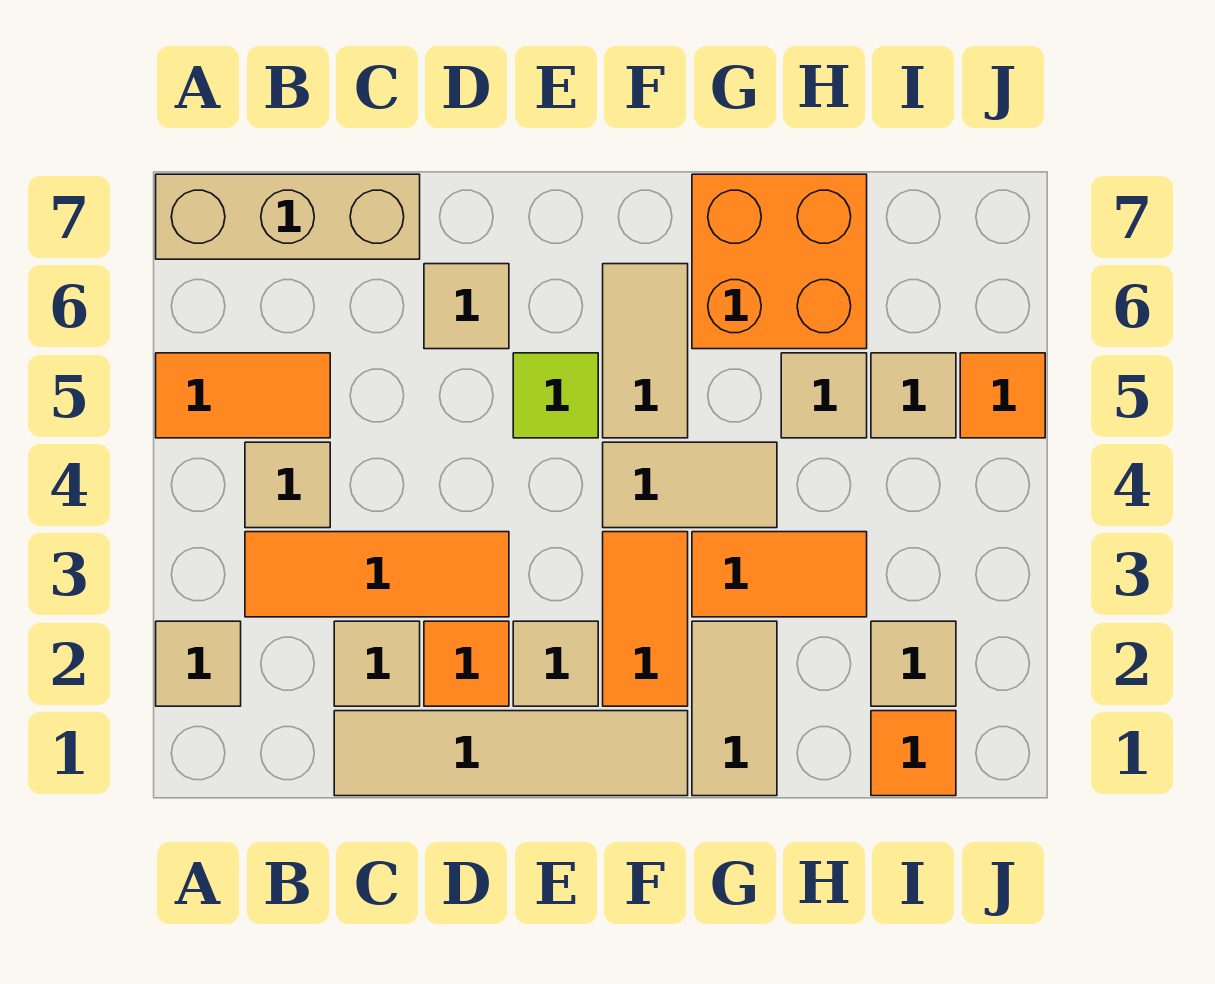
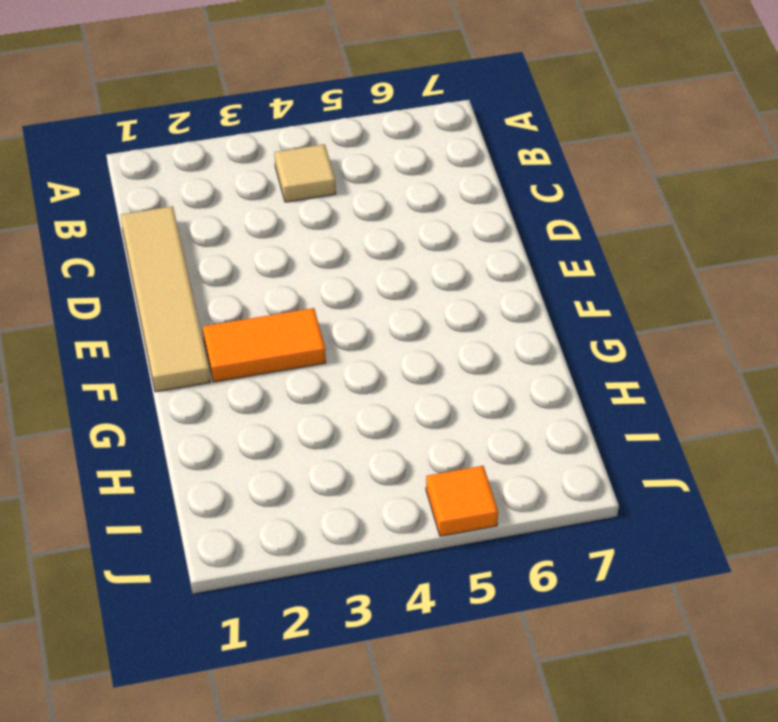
none -> tan 1x1 tile [156,621,241,706]
none -> orange 1x2 tile [156,353,330,438]
none -> tan 1x3 brick [156,174,420,259]

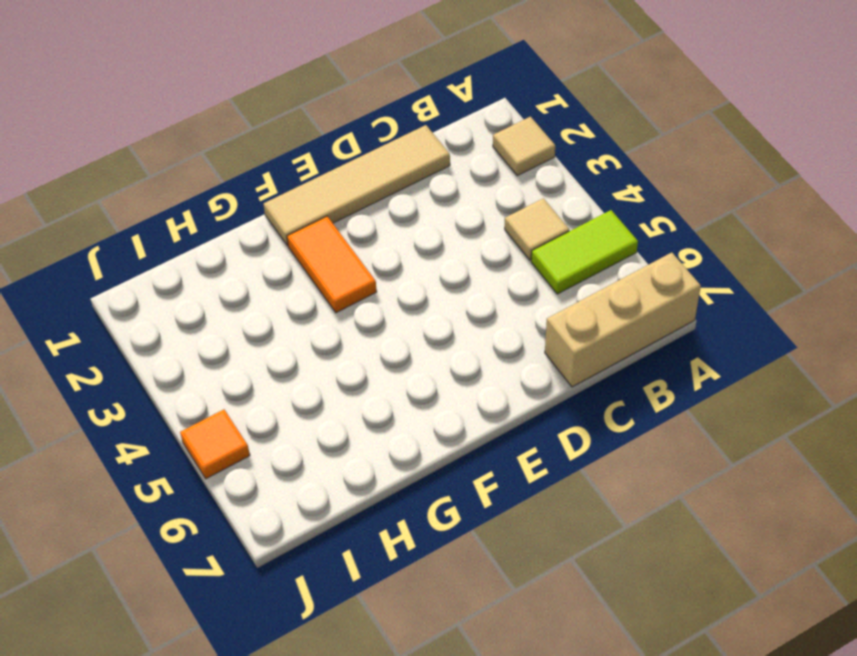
lime 1x2 tile [531,210,638,294] -> orange 1x2 tile [156,353,330,438]
none -> orange 1x3 tile [245,532,509,617]
none -> tan 1x1 tile [334,621,420,706]
none -> orange 1x1 tile [424,621,509,706]

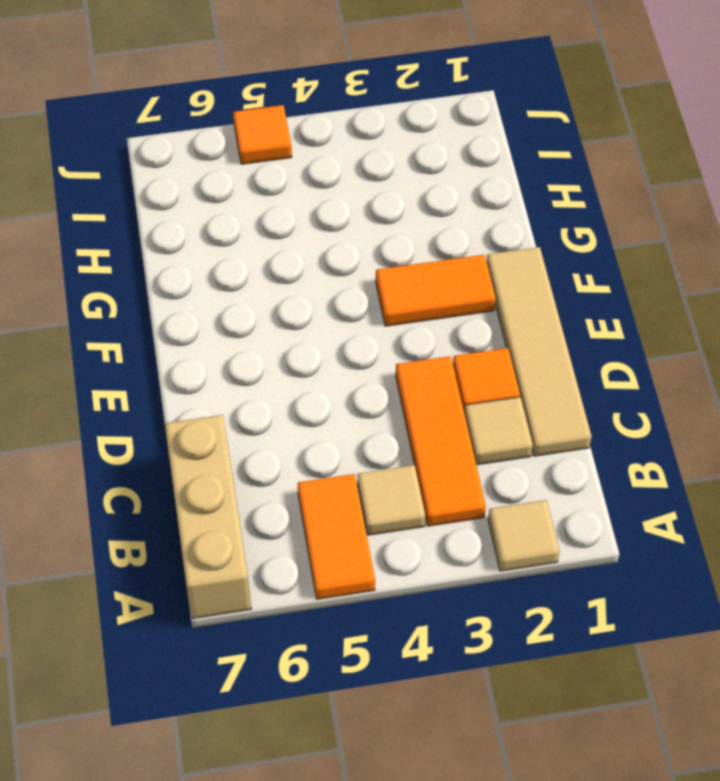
none -> tan 1x1 tile [424,264,509,349]
none -> tan 1x1 tile [513,621,598,706]
none -> lime 1x1 tile [513,353,598,438]

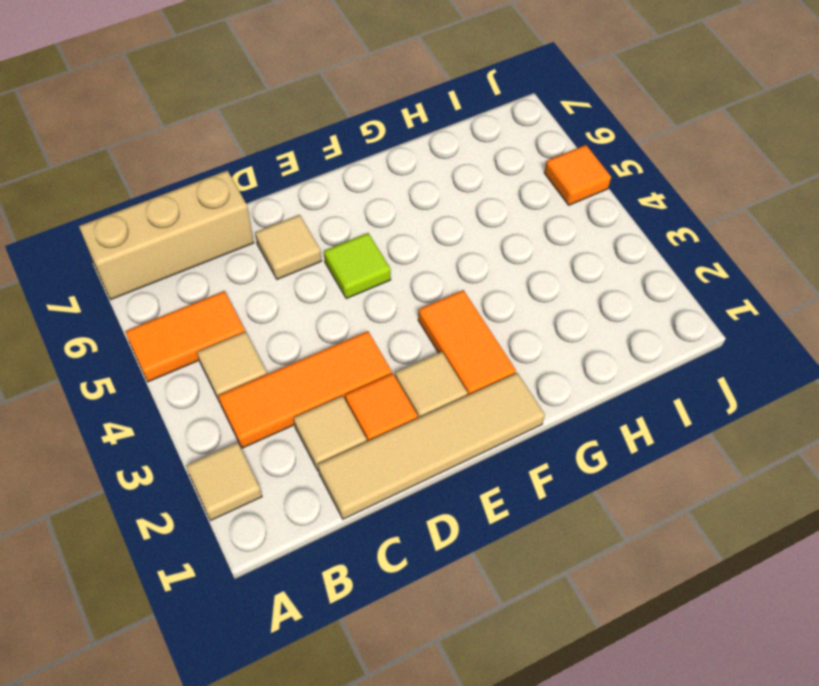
none -> tan 1x2 tile [603,442,777,528]
none -> tan 1x2 tile [603,264,688,438]
none -> tan 1x2 tile [692,621,777,796]

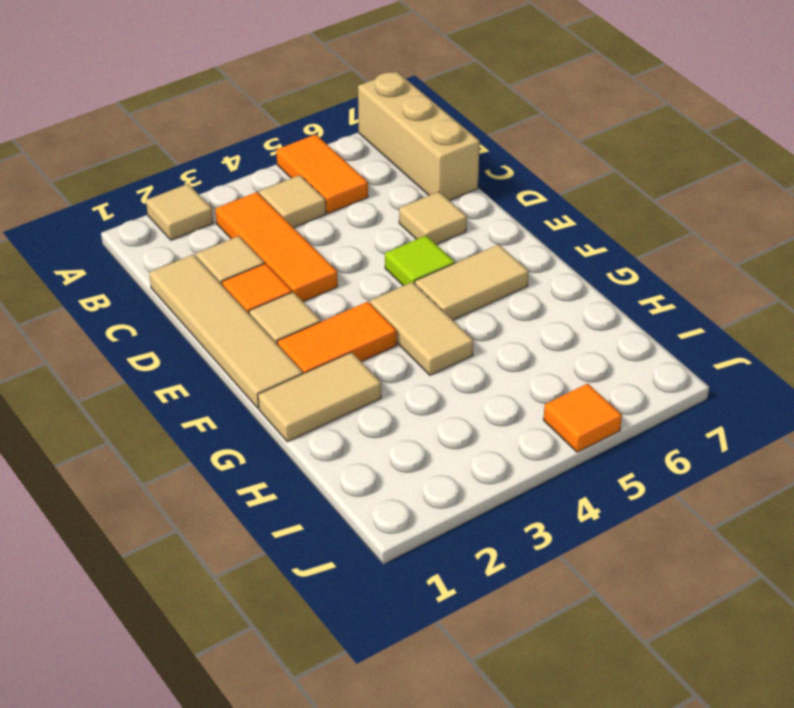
none -> orange 1x2 tile [692,532,867,617]
none -> orange 2x2 brick [692,174,867,349]
none -> tan 1x1 tile [781,353,867,438]

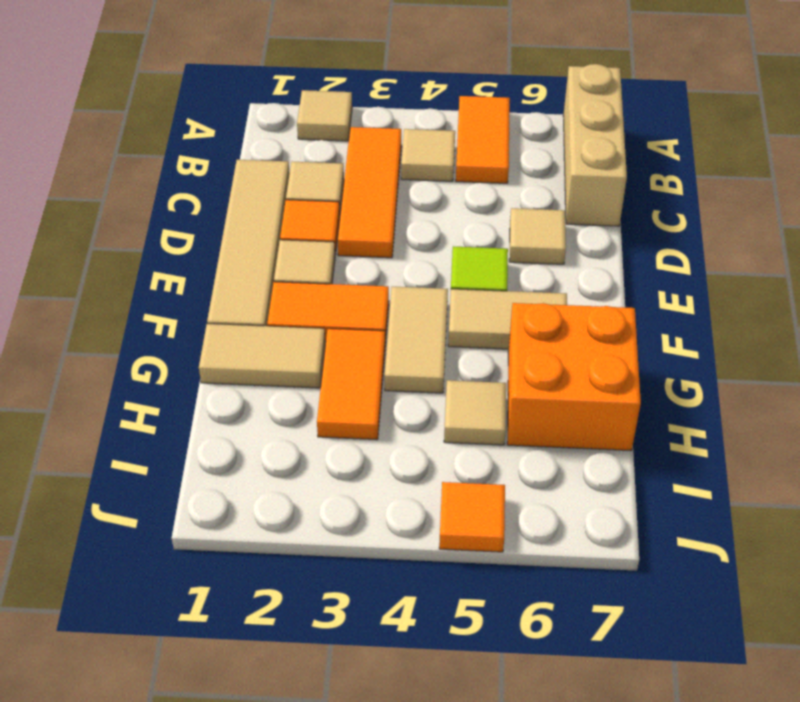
none -> orange 1x1 tile [871,711,956,796]
none -> tan 1x1 tile [871,621,956,706]
none -> tan 1x1 tile [871,353,956,438]

